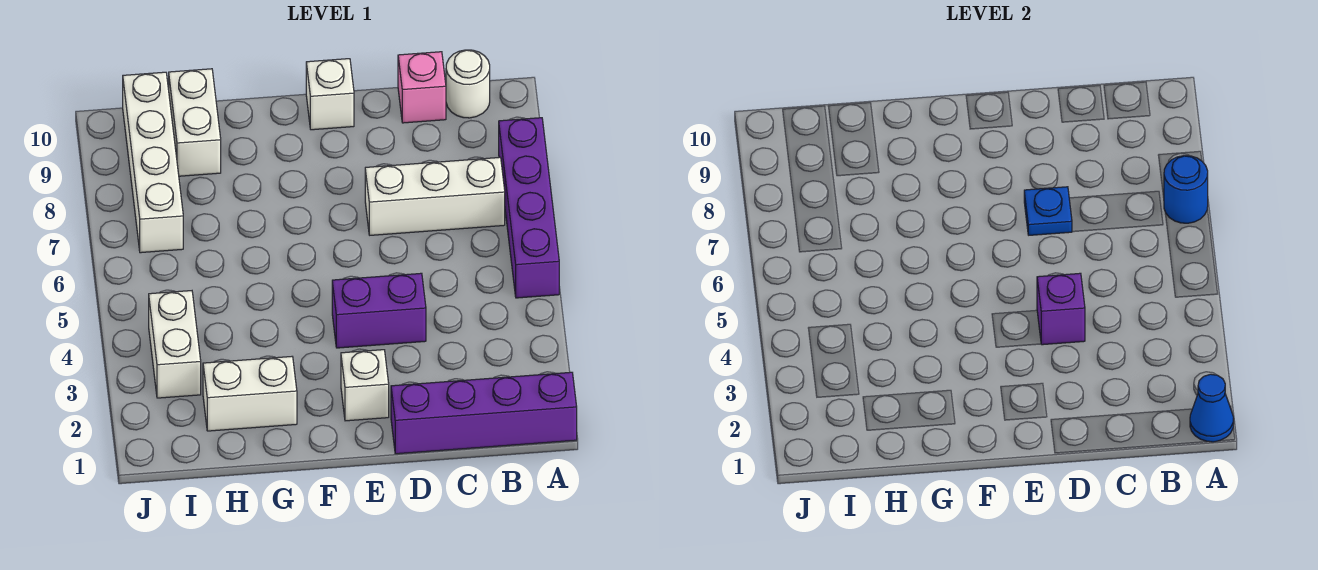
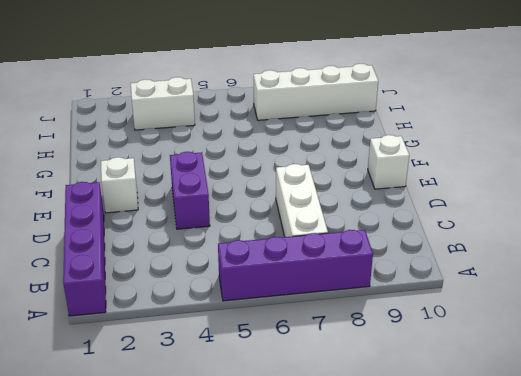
none -> white 1x1 round brick [446,50,490,118]
none -> pink 1x1 brick [398,52,446,123]
none -> white 1x2 brick [203,357,297,431]

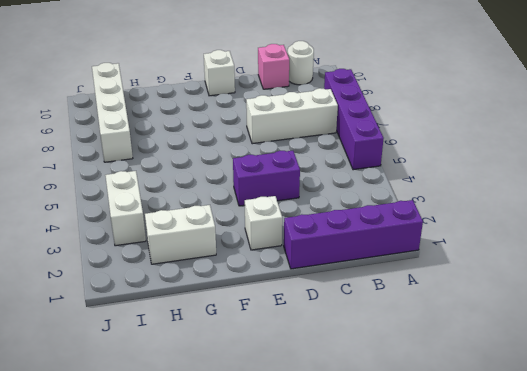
none -> white 1x2 brick [169,69,221,176]
none -> blue 1x1 cone [1190,374,1234,442]
none -> blue 1x1 round brick [1164,156,1208,223]

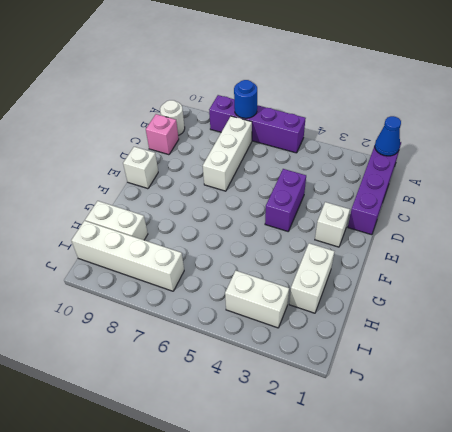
none -> purple 1x1 brick [1037,273,1085,345]
none -> blue 1x1 plate [1024,187,1072,235]

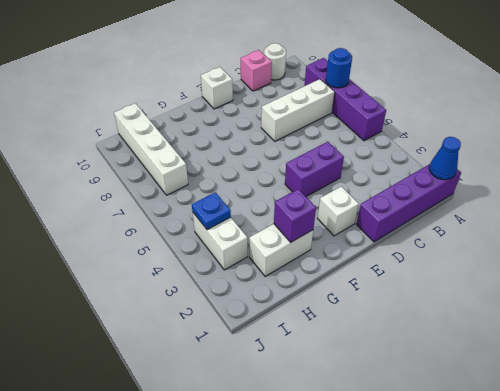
purple 1x1 brick [274,189,316,242] -> purple 1x1 brick moved to [1037,273,1085,345]
blue 1x1 plate [192,192,231,230] -> blue 1x1 plate moved to [1024,187,1072,235]
none -> white 1x2 brick [169,69,221,176]

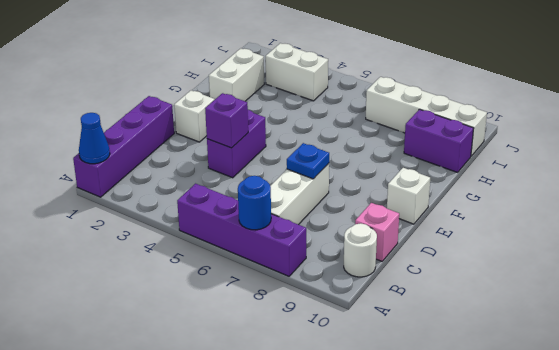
purple 1x2 brick [404,109,474,172] -> white 1x2 brick [169,69,221,176]

